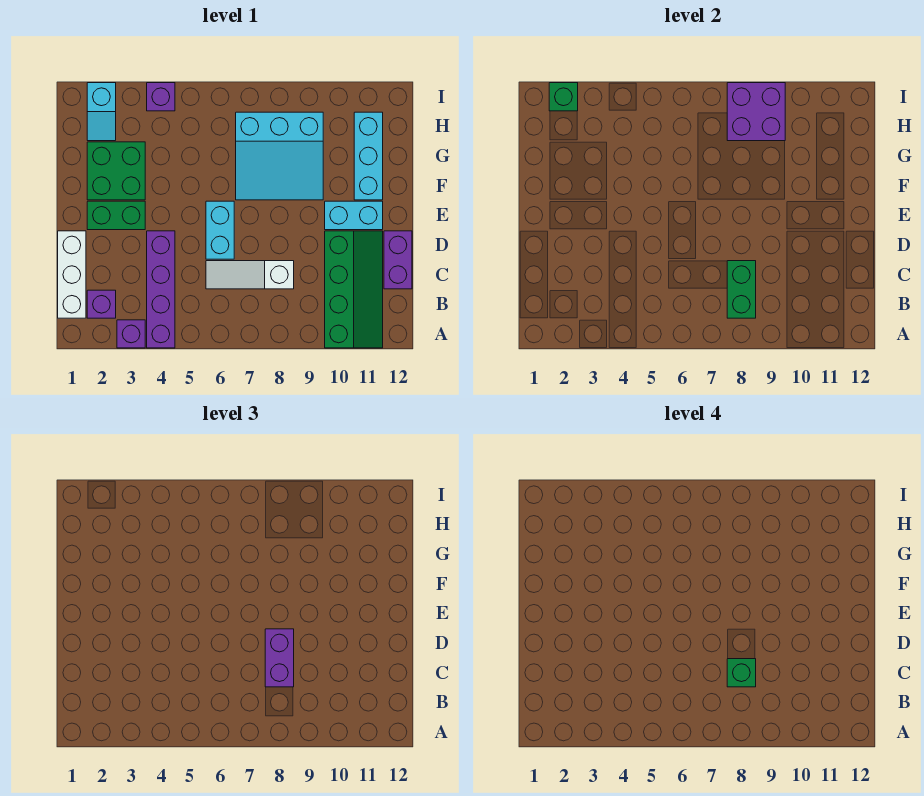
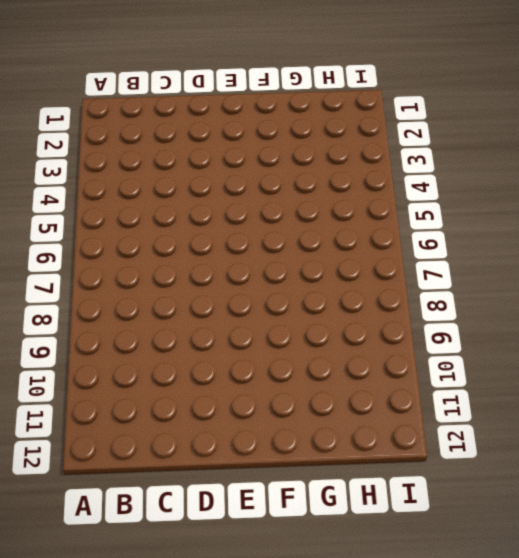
none -> purple 1x1 brick [117,320,145,348]
none -> purple 1x4 brick [147,231,175,348]
none -> green 2x4 slope [325,231,383,348]

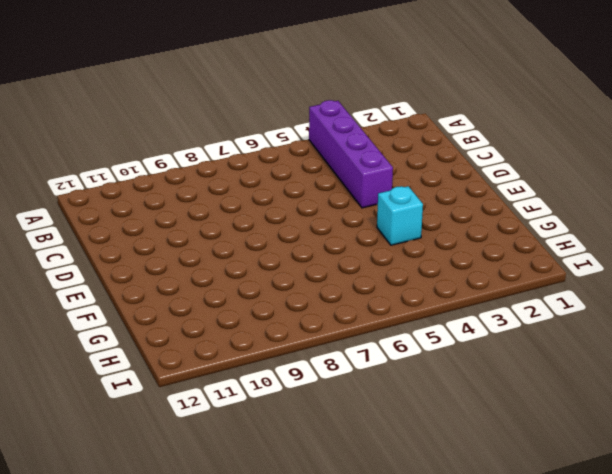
cyan 1x1 brick [377,186,423,245] -> none
none -> purple 1x1 brick [117,320,145,348]
none -> green 2x4 slope [325,231,383,348]
none -> white 1x3 brick [58,231,86,318]

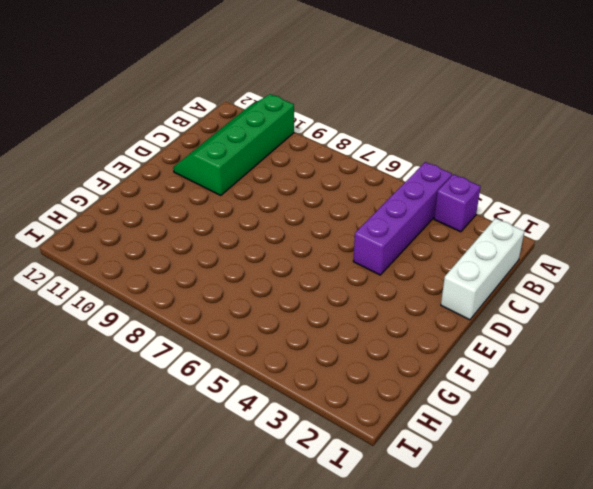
none -> purple 1x1 brick [87,290,116,318]
none -> white 1x3 slope [206,261,294,289]
none -> purple 1x2 brick [384,231,412,289]

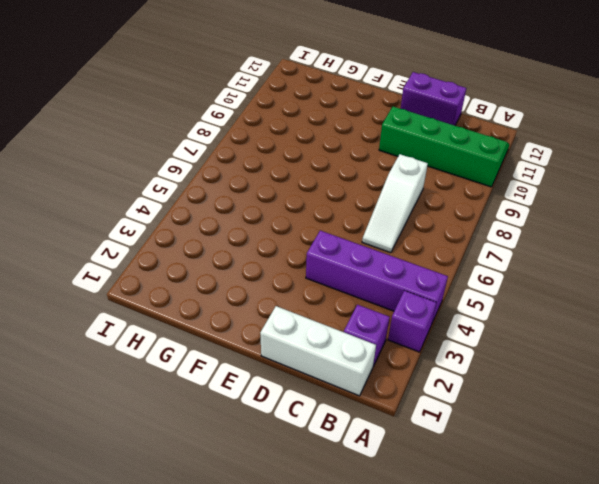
none -> cyan 1x2 brick [206,201,234,259]
none -> green 1x2 brick [87,201,145,230]
none -> cyan 1x2 brick [325,201,383,230]

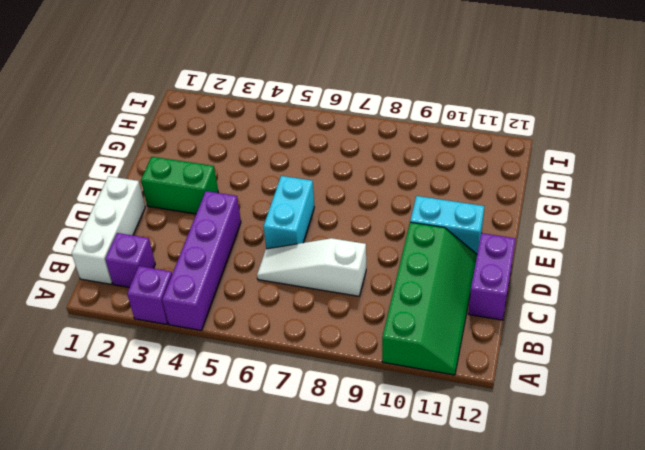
none -> green 2x2 brick [87,142,145,200]
none -> cyan 3x3 slope [236,112,323,200]
none -> cyan 1x3 brick [354,112,383,200]

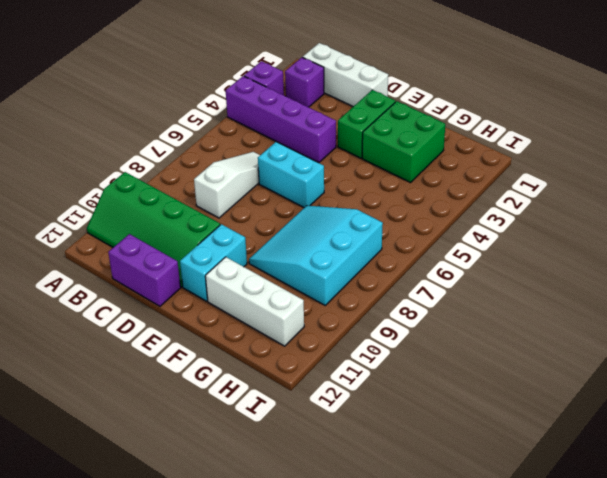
white 1x3 brick [205,257,304,346] -> cyan 1x3 brick [354,112,383,200]
none -> cyan 1x2 slope [87,83,116,141]
none -> purple 1x1 brick [147,83,175,111]
none -> green 1x2 brick [727,261,756,318]

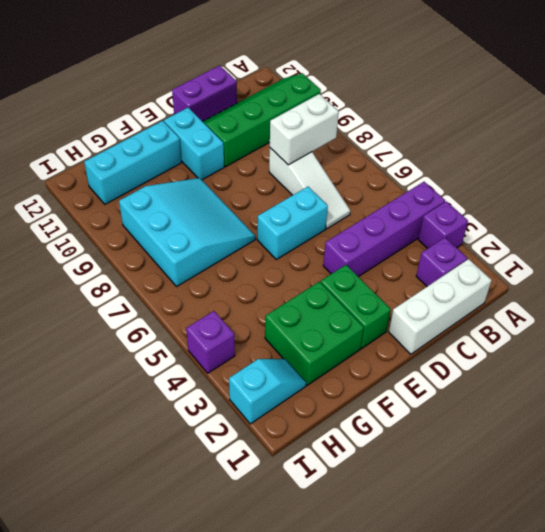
white 1x2 brick [270,94,339,165] -> green 1x2 brick [727,261,756,318]
none -> purple 2x2 brick [727,83,785,141]
none -> green 1x1 brick [549,83,578,111]
none -> purple 1x2 brick [265,629,294,687]

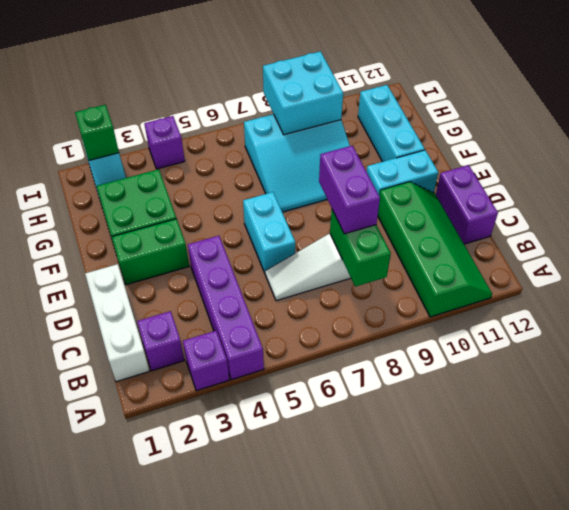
cyan 2x2 brick [263,51,343,135] -> purple 2x2 brick [727,83,785,141]
none -> green 1x1 brick [727,659,756,687]

